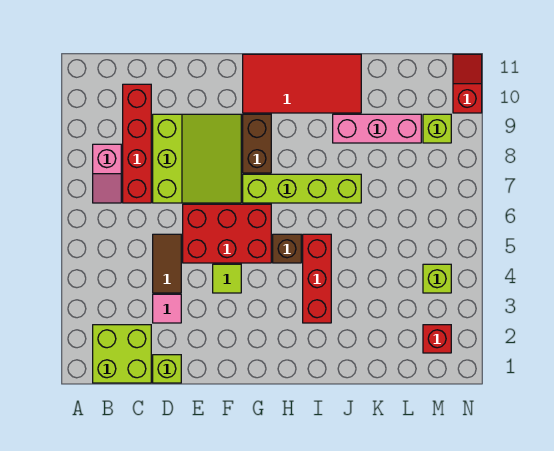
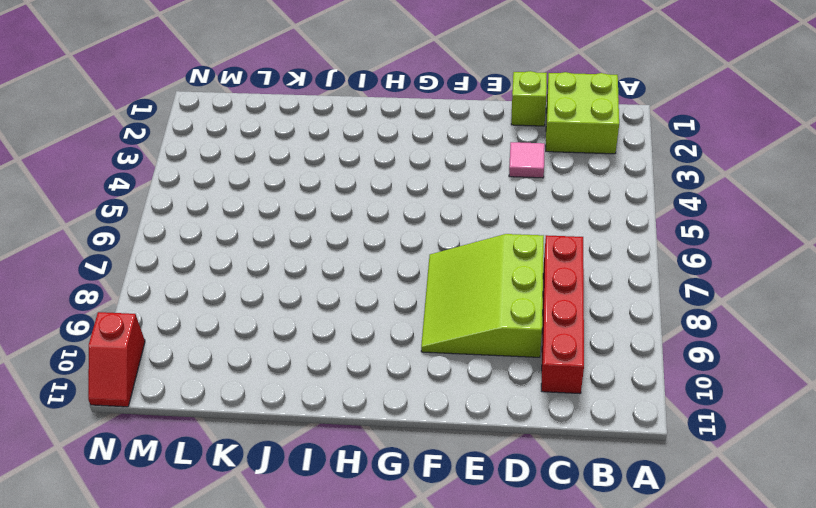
none -> pink 1x2 slope [93,144,121,203]
none -> brown 1x2 tile [153,234,181,293]
none -> red 2x3 brick [183,204,271,263]

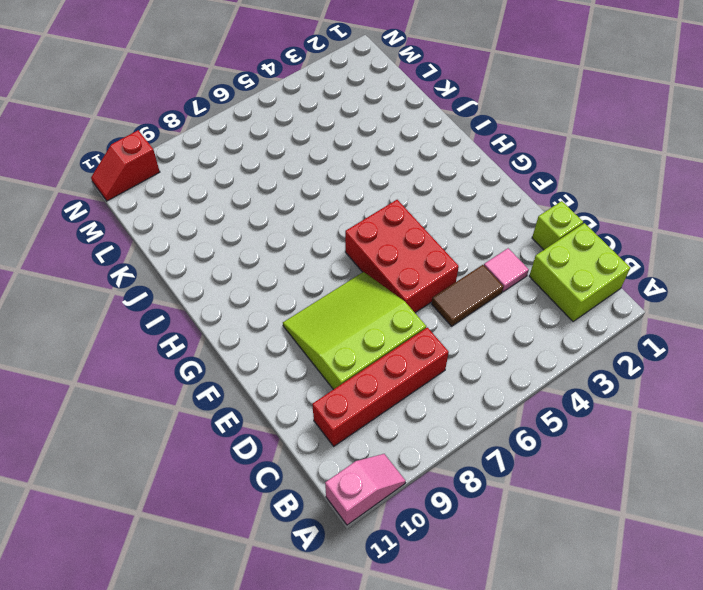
pink 1x2 slope [325,454,406,525] -> pink 1x2 slope moved to [93,144,121,203]
none -> lime 1x1 tile [213,264,241,293]
none -> lime 1x4 brick [243,174,361,203]
none -> brown 1x2 brick [243,114,271,173]

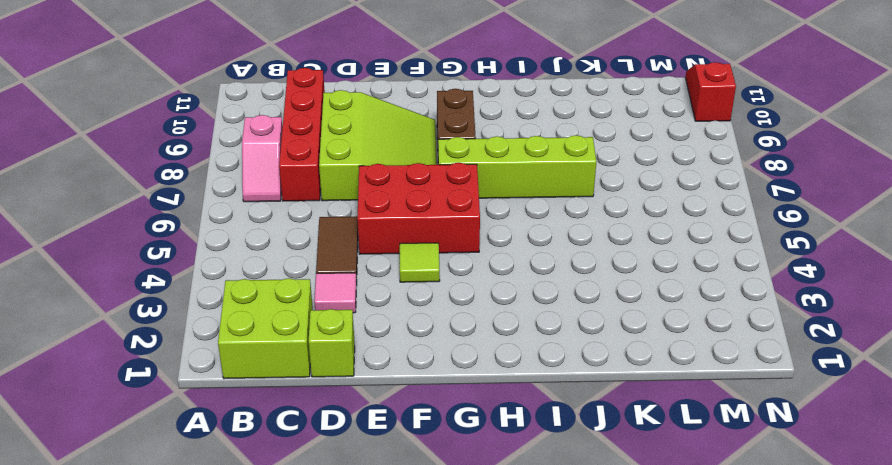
none -> red 2x4 tile [243,54,361,113]
none -> brown 1x1 brick [273,234,301,263]
none -> red 1x3 brick [303,234,331,323]

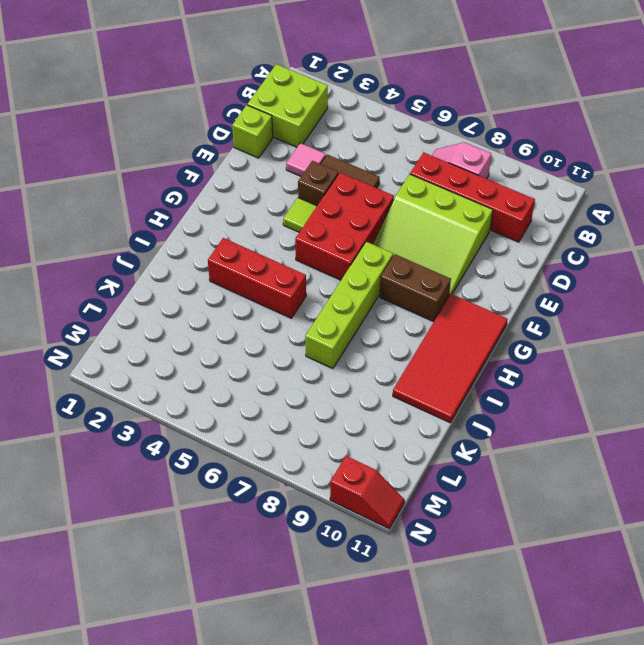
brown 1x1 brick [298,161,338,206] -> brown 1x1 brick moved to [273,234,301,263]
none -> pink 1x3 brick [333,114,421,143]
none -> red 1x1 brick [423,325,451,353]
none -> lime 1x1 brick [423,264,451,293]

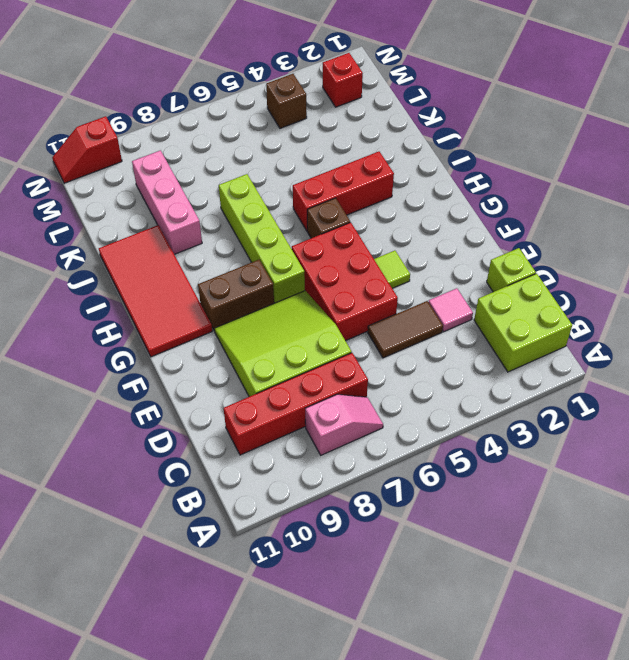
brown 1x1 brick [266,74,307,128] -> lime 1x1 brick [423,264,451,293]
none -> lime 1x1 brick [423,114,451,143]

